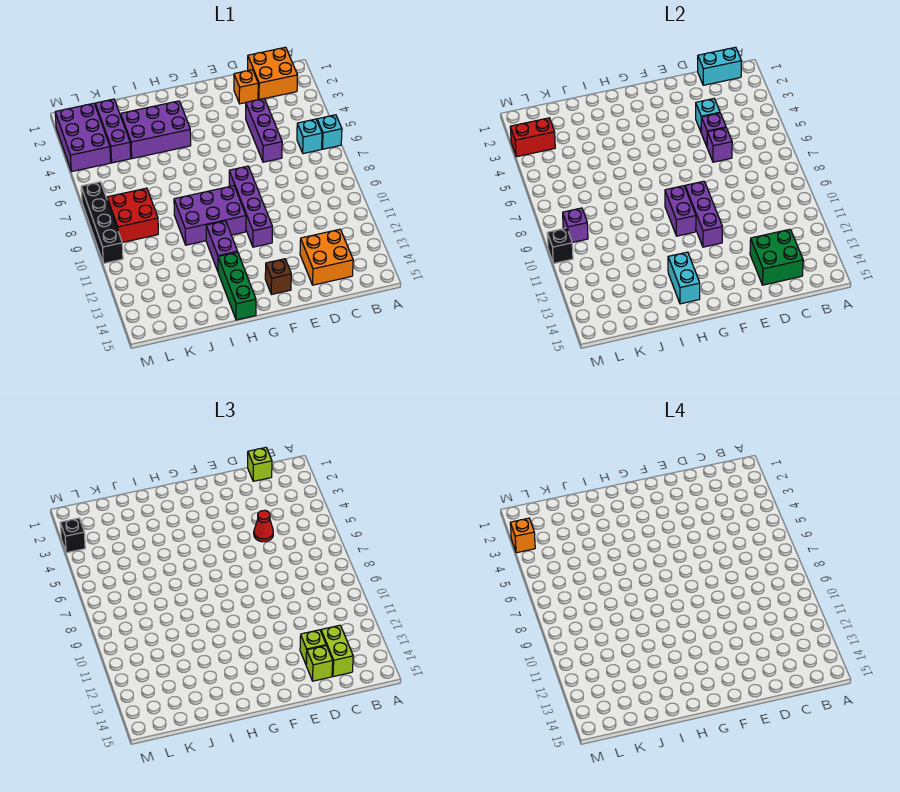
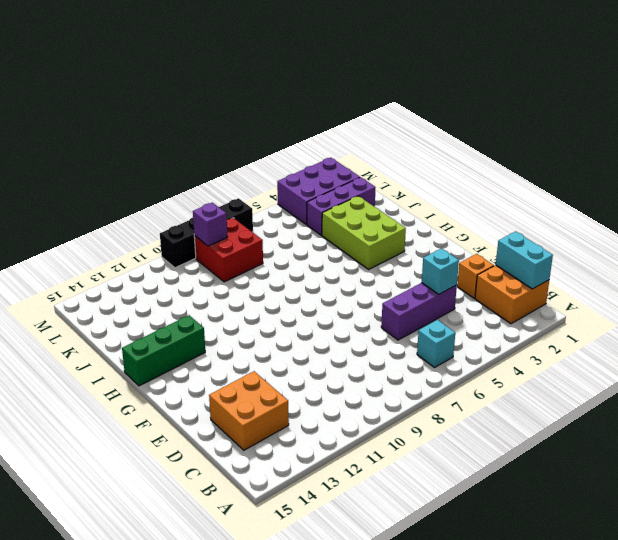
lime 2x3 brick [322,196,406,269] -> purple 2x3 brick [121,101,191,159]
none -> cyan 1x1 brick [317,115,342,149]
none -> purple 1x4 brick [229,166,272,247]
none -> brown 1x1 brick [265,259,291,295]
none -> purple 2x3 brick [174,186,246,245]

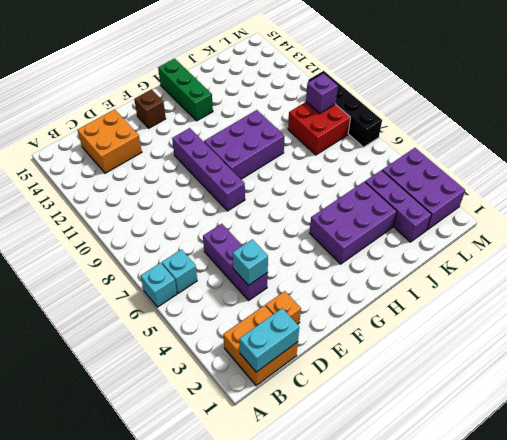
none -> purple 1x2 brick [206,221,238,271]
none -> green 2x2 brick [750,229,803,285]
none -> purple 1x1 brick [701,113,726,146]
none -> purple 1x1 brick [707,128,732,162]

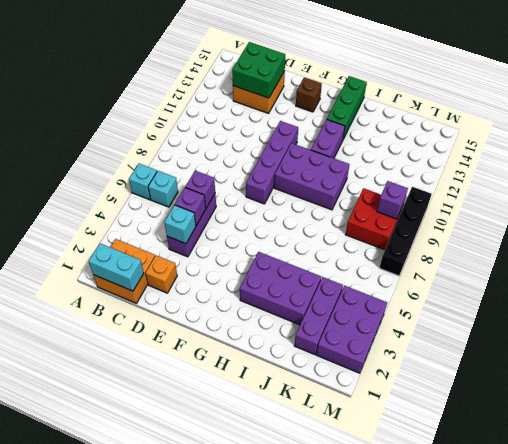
none -> purple 1x3 brick [685,181,722,247]
none -> purple 1x2 brick [665,186,696,236]
none -> cyan 1x2 brick [668,252,700,304]
none -> red 1x2 brick [510,118,555,157]

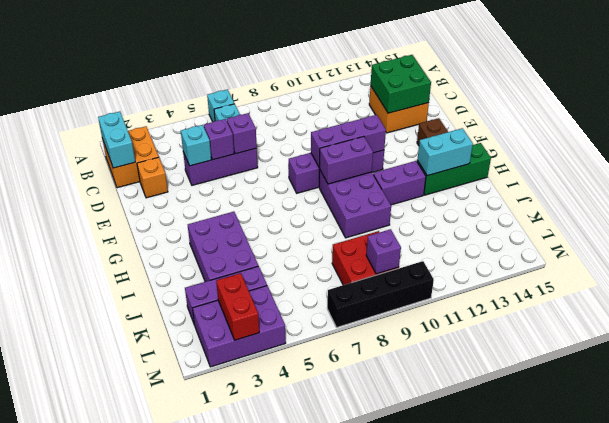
none -> black 1x1 brick [547,228,573,263]
none -> lime 1x1 brick [248,448,272,481]
none -> lime 1x2 brick [321,625,353,677]
none -> red 1x1 cone [254,510,273,542]

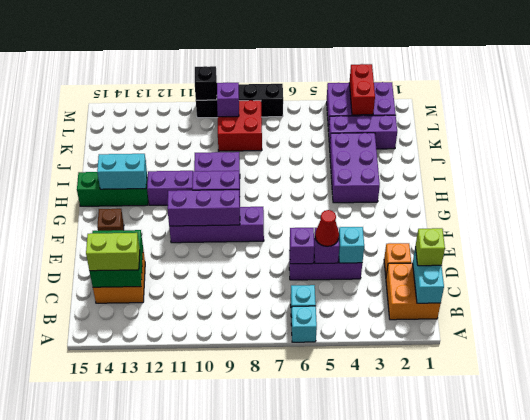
none -> lime 1x1 brick [300,630,326,664]
none -> lime 1x1 brick [306,646,333,681]
none -> black 1x1 brick [60,518,85,553]
none -> orange 1x1 brick [510,518,535,553]

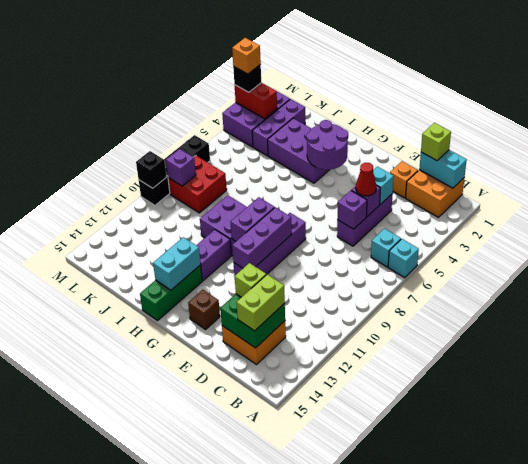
purple 2x2 round brick [306,120,348,170] -> none
none -> lime 1x1 brick [306,646,333,681]

